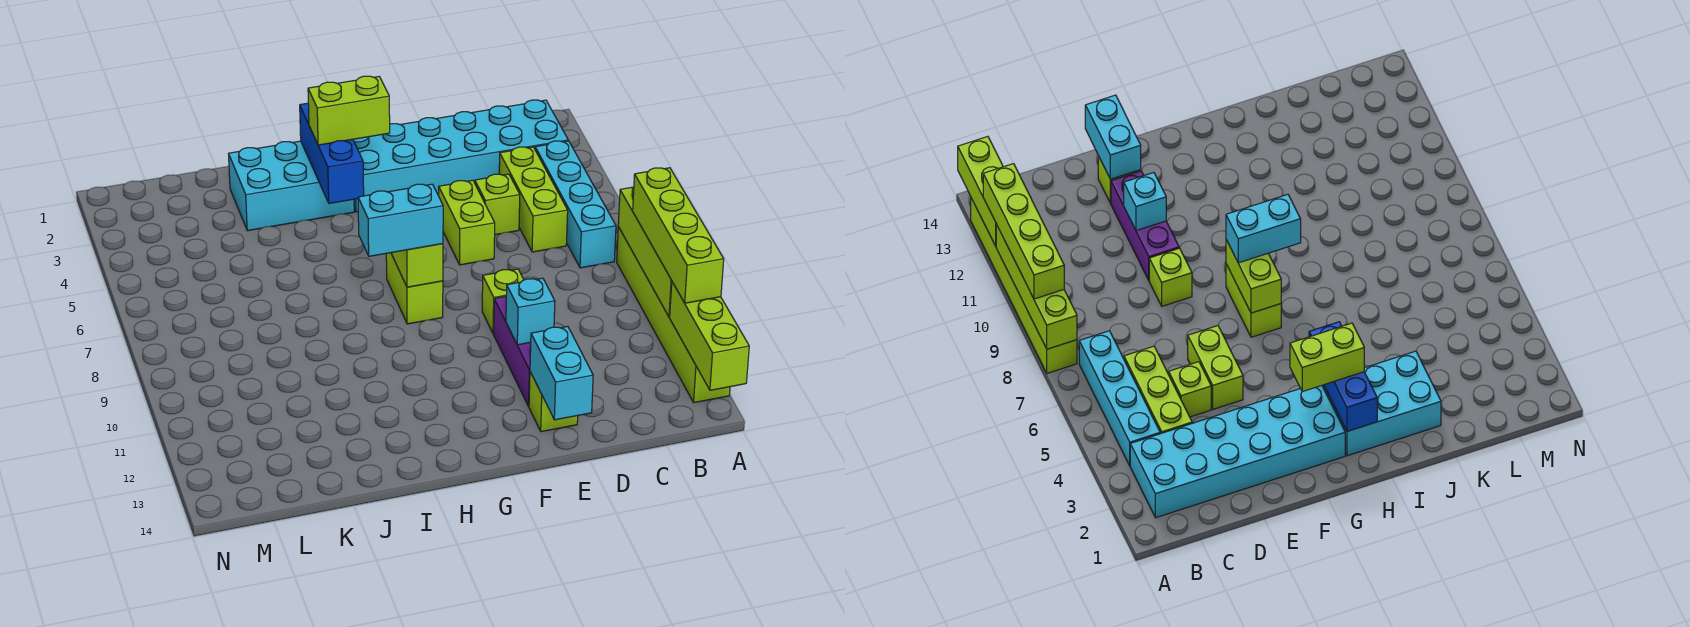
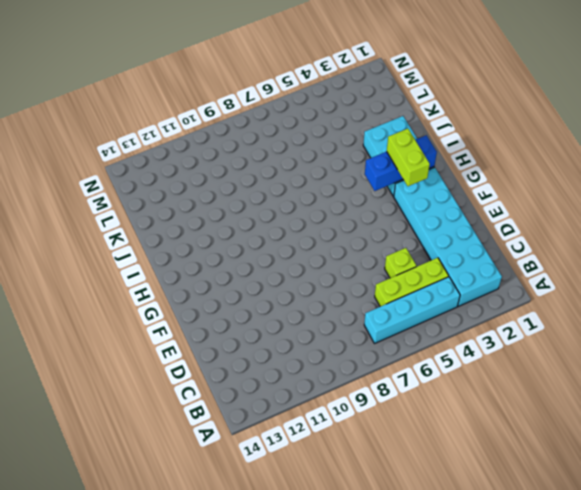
none -> lime 1x6 brick [617,227,730,403]
none -> lime 1x2 brick [439,180,495,265]
none -> lime 1x1 brick [482,269,524,334]

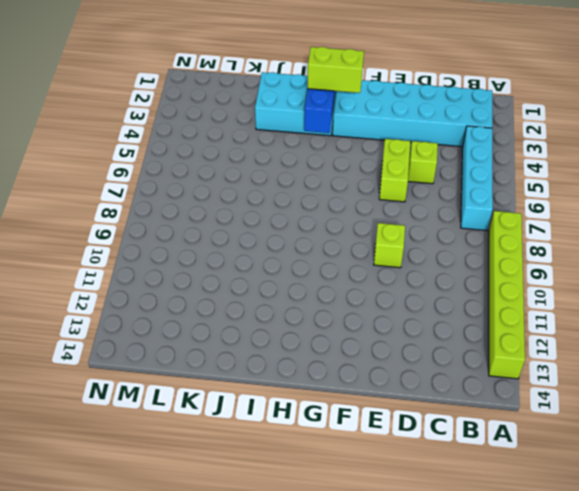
none -> lime 1x3 brick [499,147,568,252]
none -> purple 1x3 brick [494,297,531,406]
none -> lime 1x1 brick [529,372,578,432]

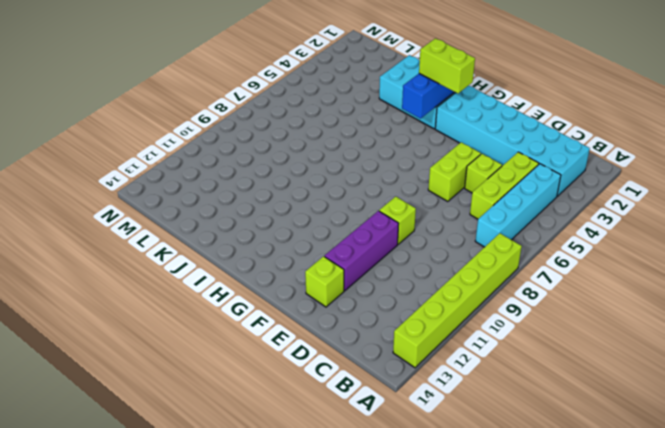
none -> lime 1x2 brick [386,253,443,324]
none -> lime 1x4 brick [618,187,672,317]
none -> lime 1x3 brick [670,282,749,390]

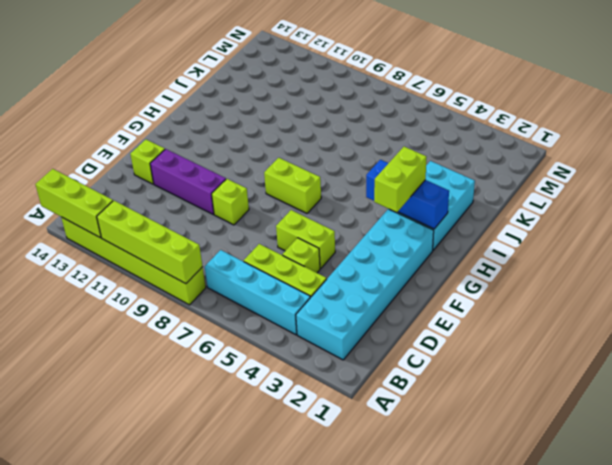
none -> cyan 1x1 brick [506,278,555,345]
none -> cyan 1x2 brick [530,326,593,420]
none -> lime 1x2 brick [391,244,443,287]

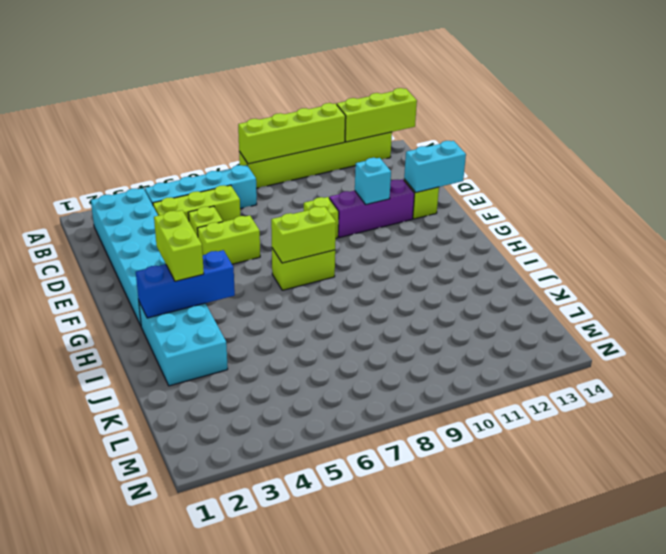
none -> lime 1x4 brick [633,168,724,303]
none -> cyan 1x2 brick [358,184,443,256]

